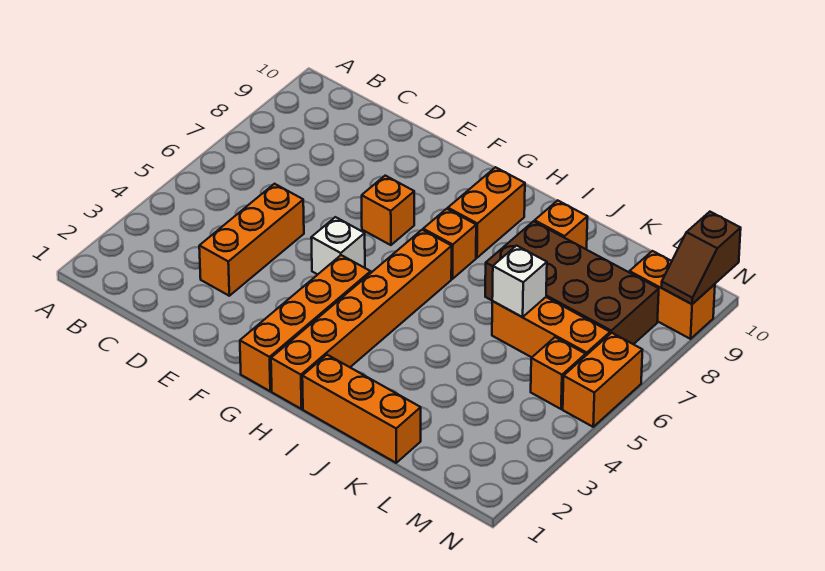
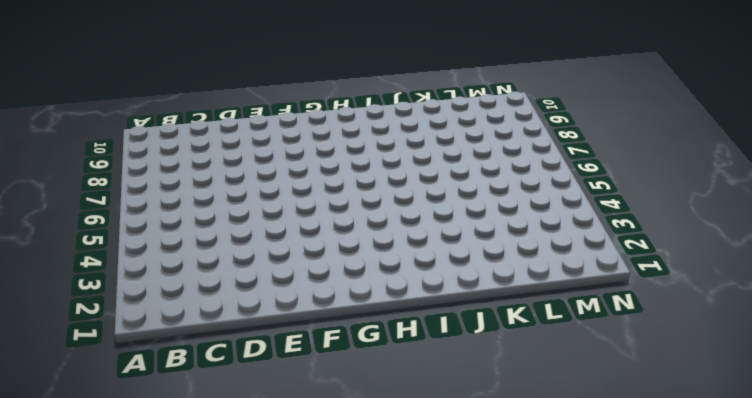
none -> orange 1x3 brick [199,184,304,296]
none -> white 1x1 brick [311,217,365,275]
none -> orange 1x1 brick [362,176,414,245]

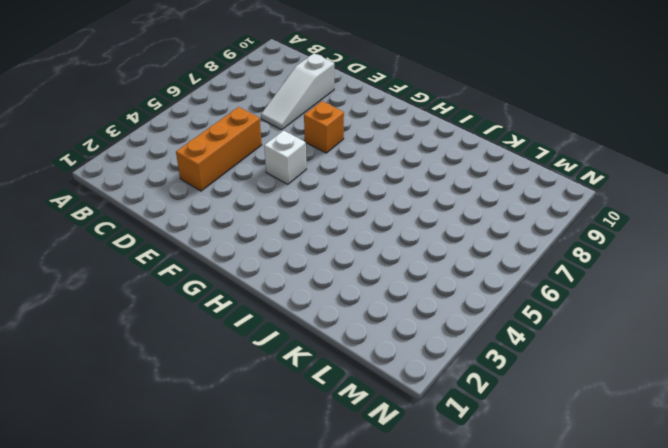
white 1x3 slope [261,54,334,130] -> none
none -> orange 1x4 brick [240,255,371,391]
none -> orange 1x6 brick [271,230,452,409]
none -> orange 1x1 brick [423,209,476,279]

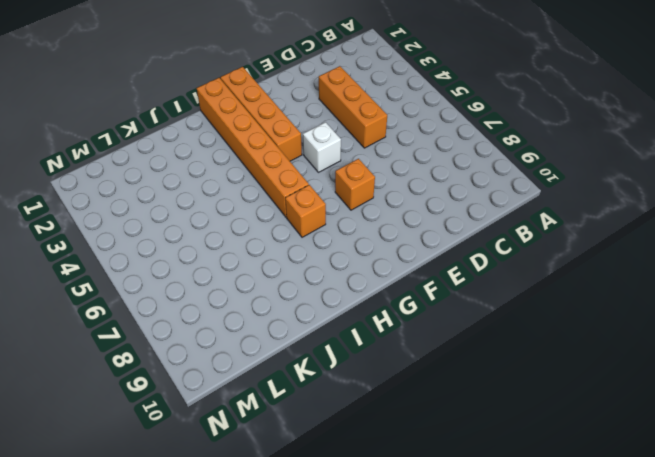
none -> orange 1x2 brick [448,167,525,258]
none -> orange 1x3 brick [302,355,421,463]
none -> brown 2x4 brick [485,221,659,344]

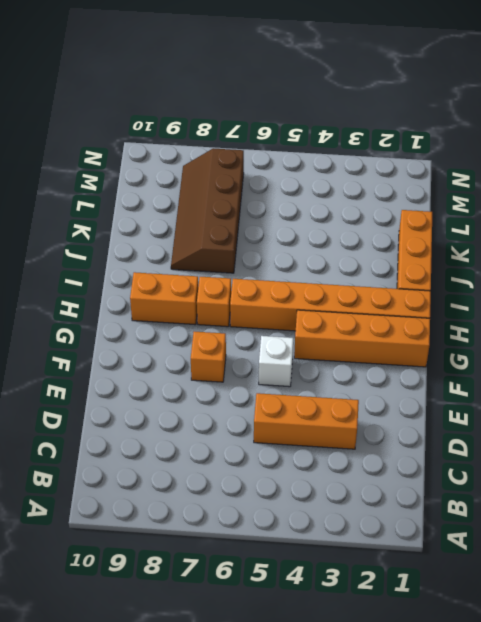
brown 2x4 slope [171,148,244,273] -> brown 2x4 brick [485,221,659,344]
none -> orange 1x1 brick [535,200,587,249]
none -> orange 1x3 brick [492,297,610,357]
none -> orange 1x1 brick [531,337,586,409]

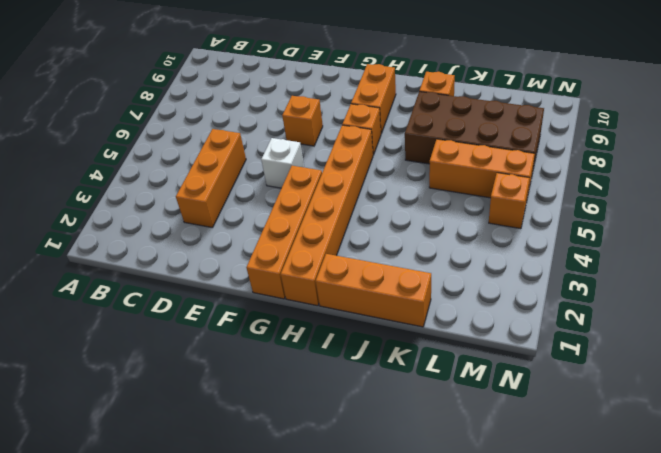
none -> orange 1x2 brick [629,251,715,339]
none -> orange 1x2 brick [563,333,642,427]
none -> white 1x1 brick [492,246,547,317]

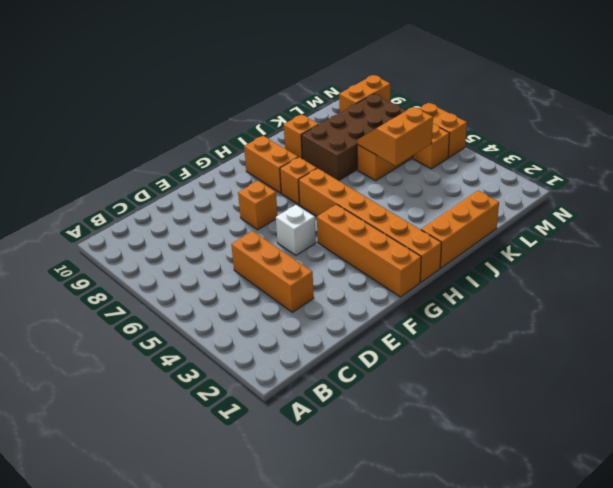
orange 2x2 slope [357,107,433,166] -> white 1x1 brick [492,246,547,317]
none -> brown 1x2 slope [662,212,741,304]

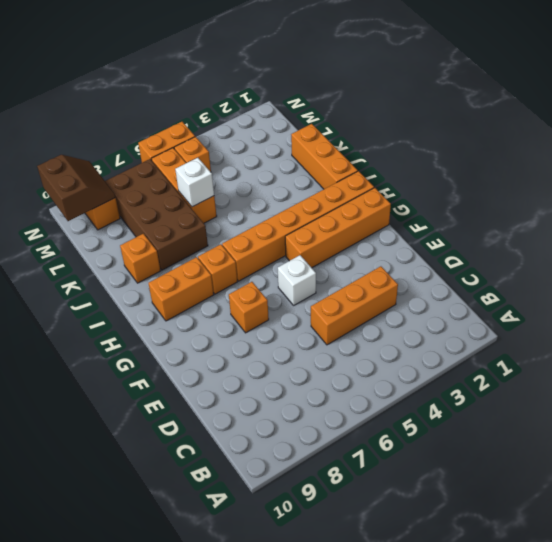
brown 2x2 slope [37,155,115,221] -> brown 1x2 slope [662,212,741,304]

